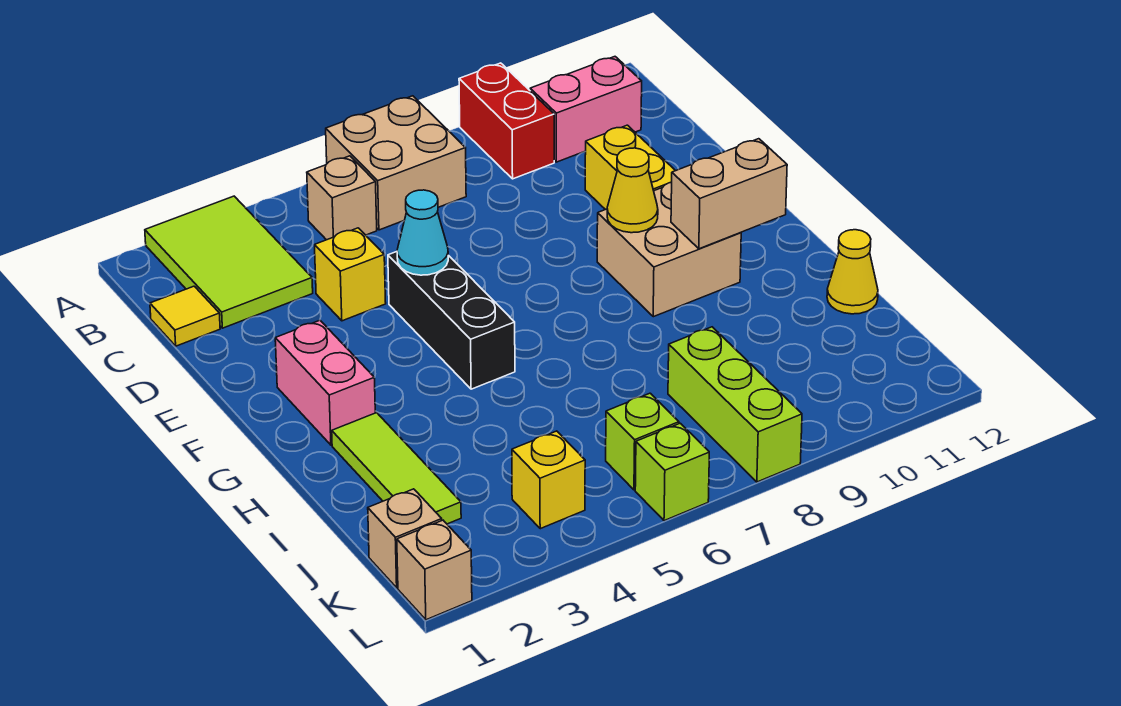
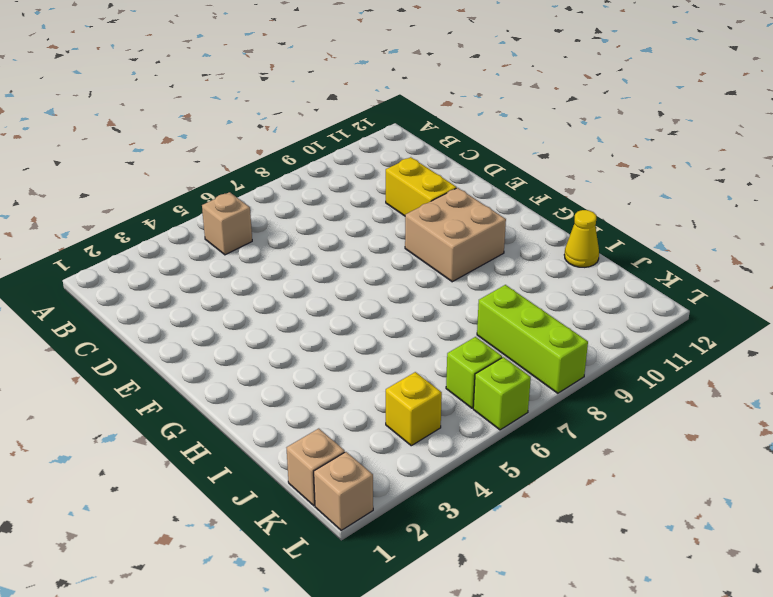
none -> lime 2x3 tile [145,196,313,328]
none -> tan 2x2 brick [326,96,466,230]
none -> red 1x2 brick [459,63,554,179]

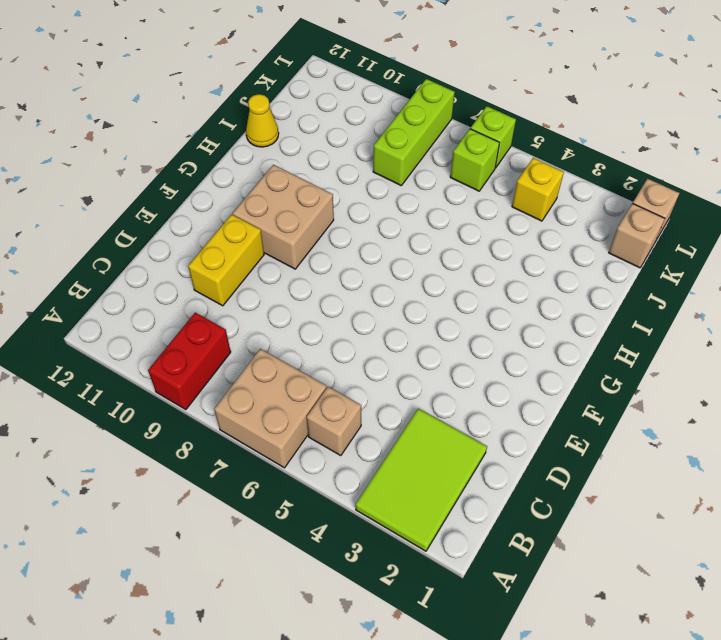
none -> pink 1x2 brick [530,57,642,162]
none -> yellow 1x1 tile [150,286,220,346]
none -> yellow 1x1 brick [315,228,386,321]

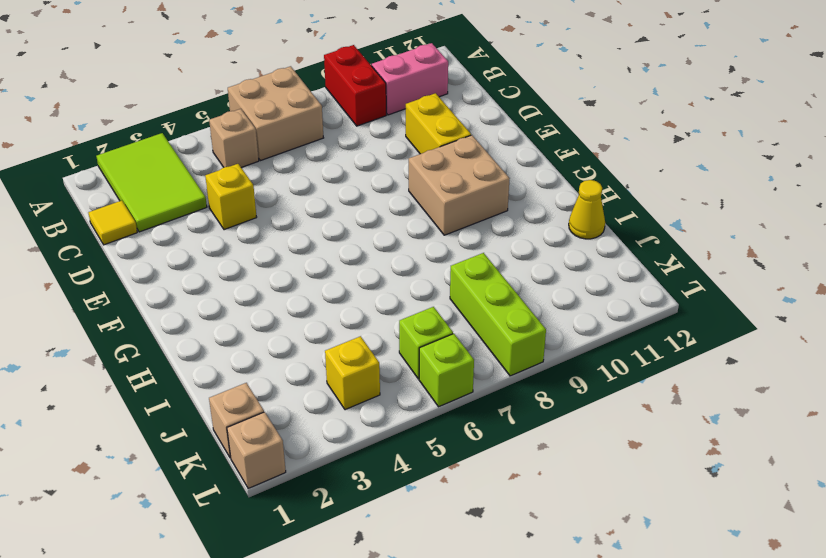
none -> black 1x3 brick [388,252,515,389]
none -> pink 1x2 brick [275,320,375,445]
none -> lime 1x3 tile [332,413,461,524]

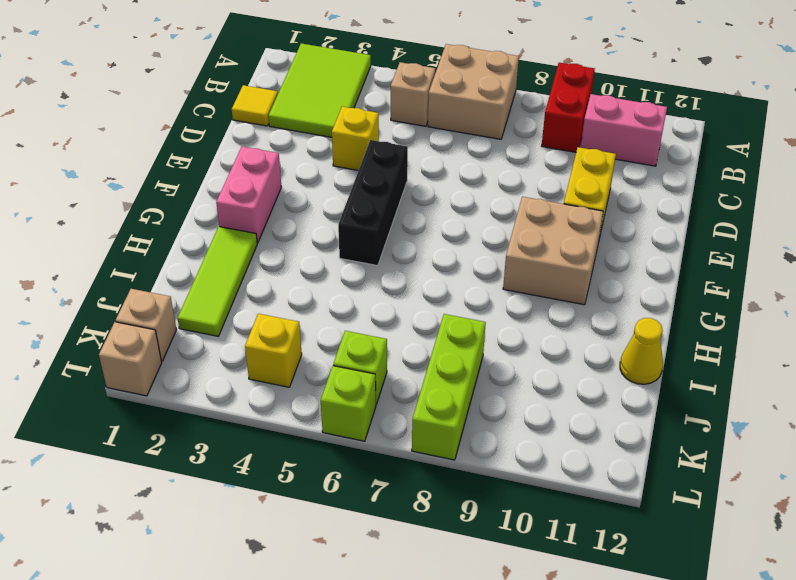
none -> cyan 1x1 cone [397,190,448,275]
none -> yellow 1x1 cone [607,148,658,233]
none -> tan 1x2 brick [671,139,787,249]

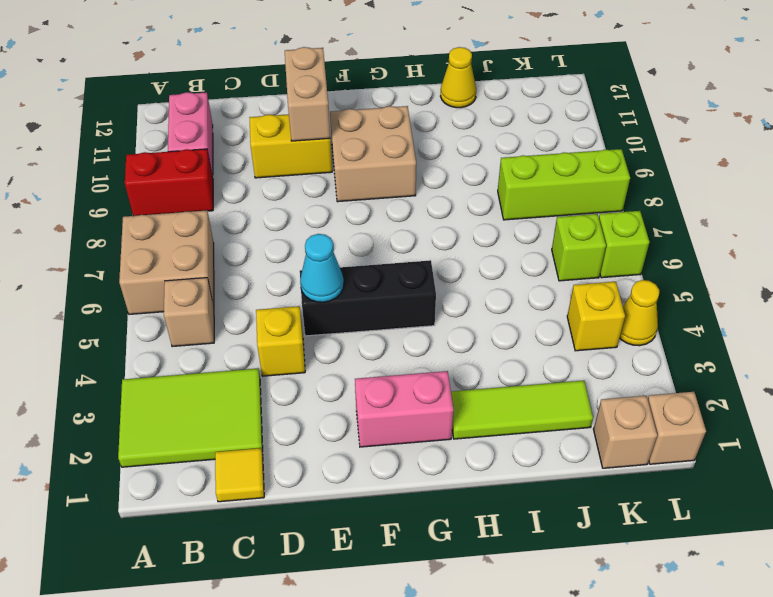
tan 1x2 brick [285,47,330,141] -> tan 1x2 brick moved to [671,139,787,249]
yellow 1x1 cone [620,280,659,346] -> yellow 1x1 cone moved to [607,148,658,233]

